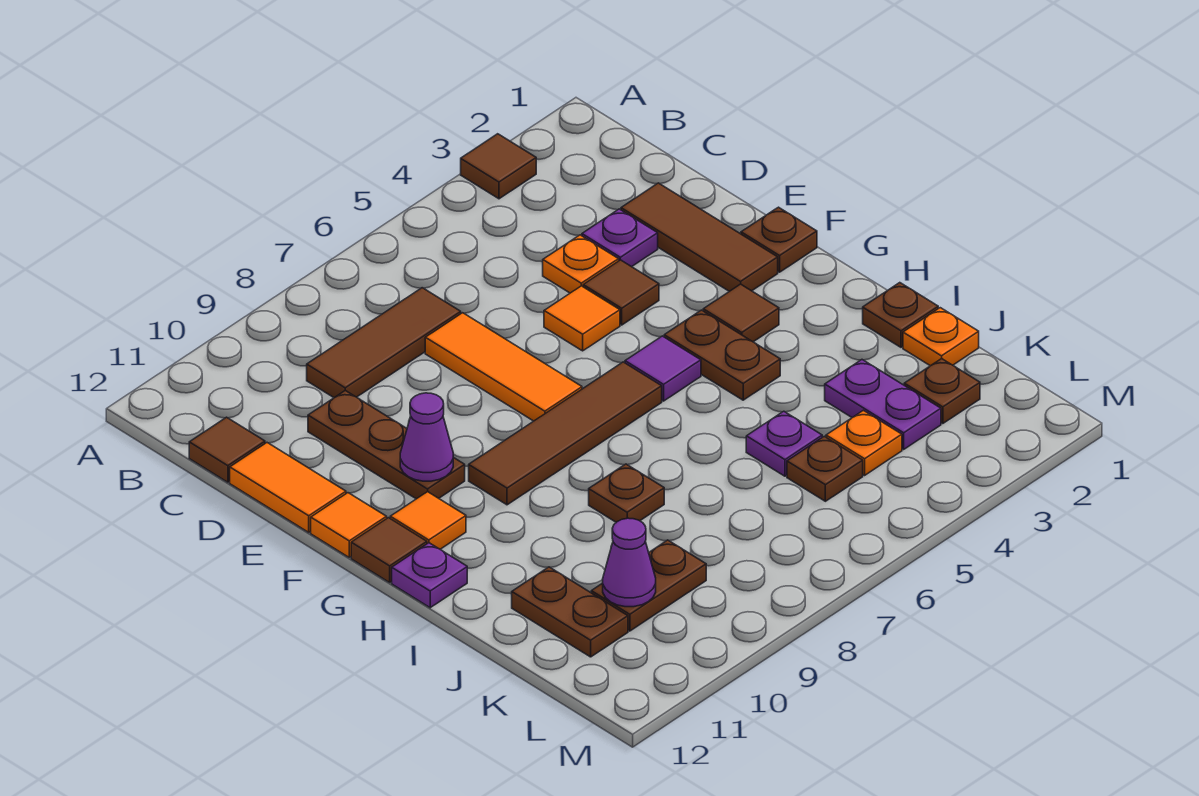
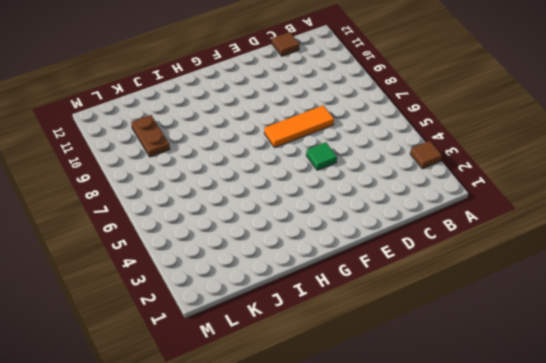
green 1x1 tile [306,142,337,170] -> orange 1x1 tile [544,286,620,351]
none -> brown 1x3 tile [307,288,461,398]
none -> brown 1x3 tile [621,183,778,291]
none -> purple 1x1 plate [582,209,658,267]
none -> orange 1x1 plate [543,235,619,293]

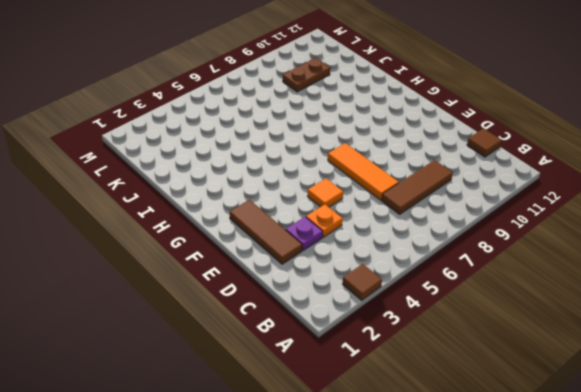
none -> brown 1x3 plate [308,391,465,499]
none -> orange 1x2 tile [230,443,346,532]
none -> brown 1x1 tile [583,260,659,325]
none -> brown 1x1 plate [741,207,817,272]

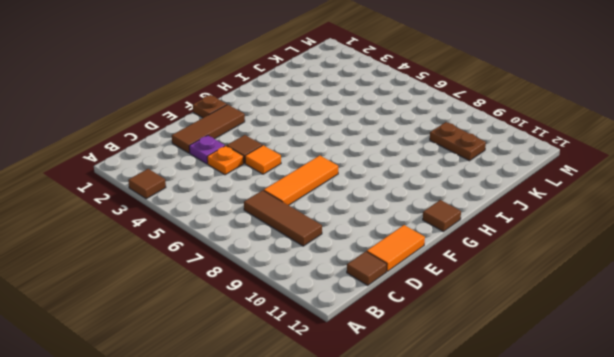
none -> brown 1x3 plate [308,391,465,499]
none -> orange 1x1 tile [311,493,387,557]
none -> brown 1x1 tile [703,284,779,342]
none -> brown 1x2 plate [664,310,780,400]

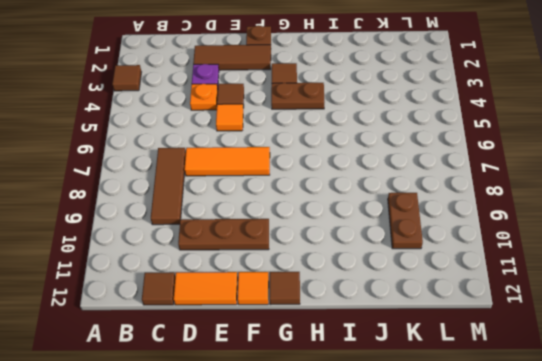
none -> purple 1x1 tile [625,336,701,401]
none -> brown 1x4 tile [469,362,662,505]
none -> orange 1x1 tile [390,492,466,549]
none -> purple 1x1 plate [392,543,467,608]

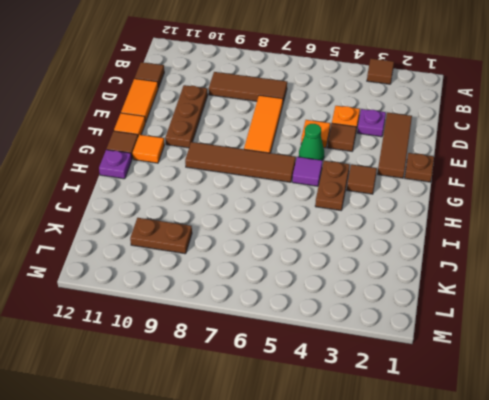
green 1x1 cone [299,124,324,161] -> none
none -> brown 1x1 plate [863,283,938,347]
none -> brown 1x1 plate [589,464,664,522]
none -> orange 1x1 plate [903,308,979,366]
none -> purple 1x2 plate [825,360,941,449]

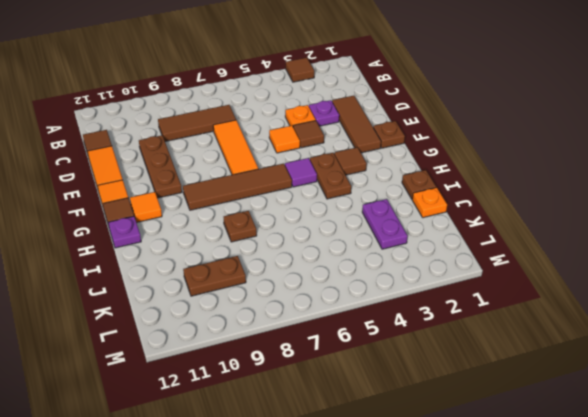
none -> purple 1x1 plate [746,411,822,476]
none -> brown 1x2 plate [512,567,628,657]
none -> brown 1x1 plate [904,359,980,424]
none -> orange 1x1 plate [826,410,902,475]

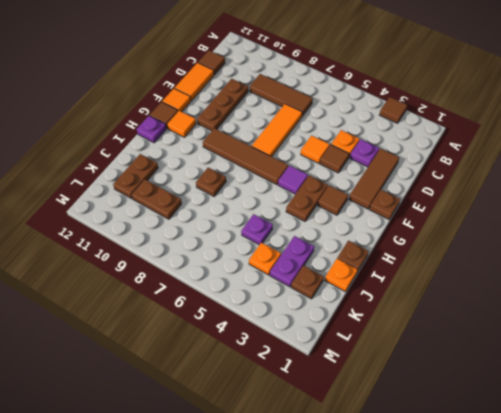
none -> brown 1x1 plate [787,436,863,501]
none -> purple 1x1 cone [400,393,453,481]
none -> purple 1x1 cone [603,518,656,607]

